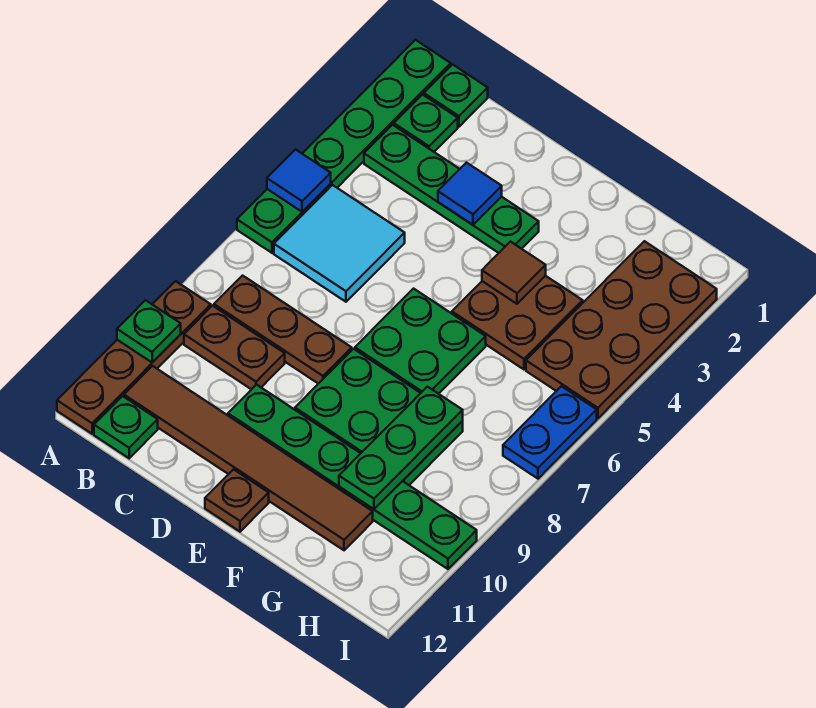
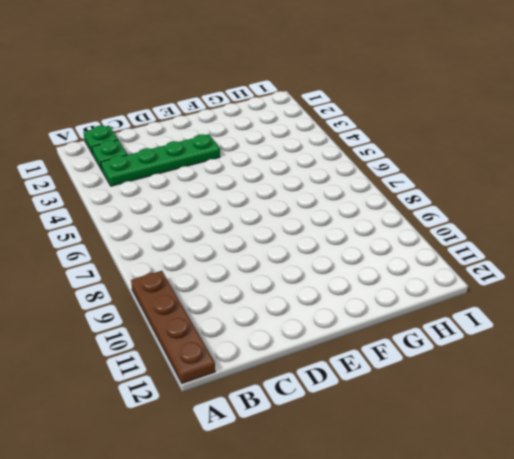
none -> green 1x6 plate [237,40,451,253]
none -> cyan 2x2 tile [274,185,405,302]
none -> brown 1x3 plate [214,276,352,384]

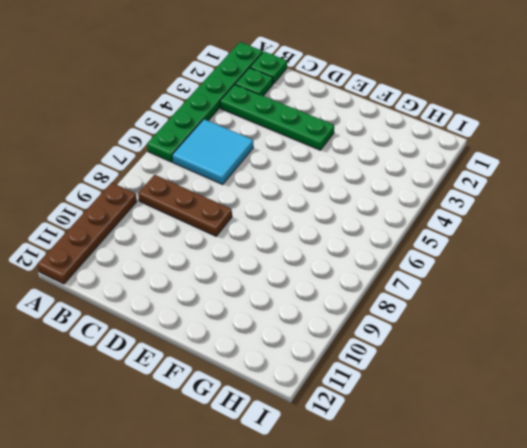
none -> brown 1x2 plate [184,306,285,389]
none -> brown 1x6 tile [124,366,373,550]
none -> green 1x1 plate [94,396,158,458]

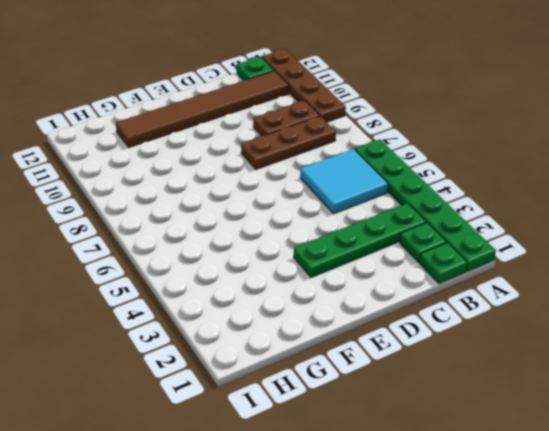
none -> green 1x6 plate [228,385,477,569]
none -> green 2x2 plate [355,289,486,394]
none -> green 2x3 plate [295,349,463,485]

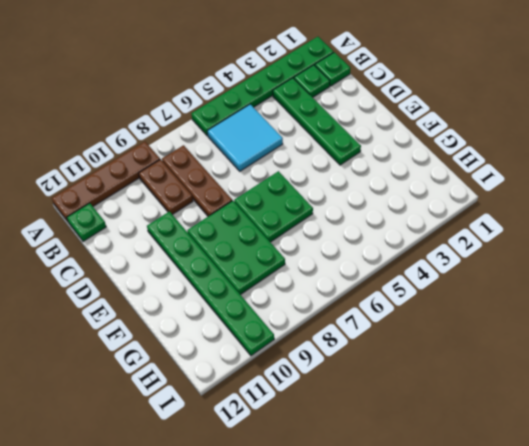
none -> brown 1x6 tile [124,366,373,550]
none -> brown 1x1 plate [205,469,269,532]
none -> brown 2x2 plate [452,276,583,369]

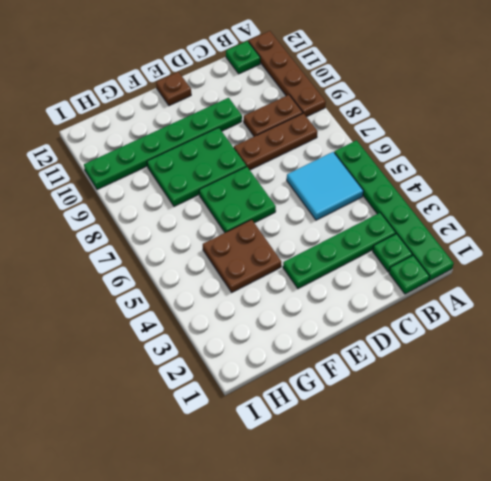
none -> brown 1x6 tile [124,366,373,550]
none -> brown 2x4 plate [526,241,717,418]
none -> blue 1x2 plate [503,386,597,479]

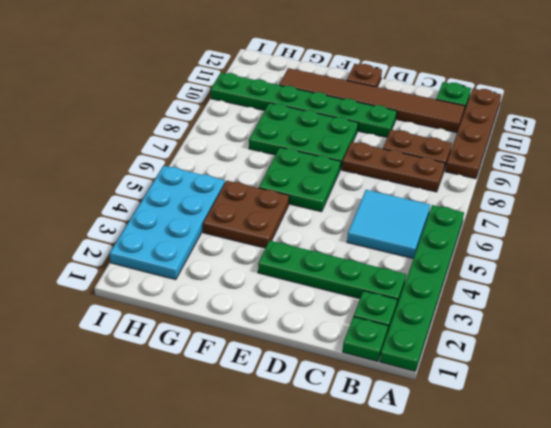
cyan 2x4 plate [110,166,225,280] -> brown 2x4 plate [526,241,717,418]
none -> blue 1x2 plate [503,386,597,479]
none -> blue 1x1 tile [267,150,331,212]
none -> green 1x1 plate [117,300,181,362]

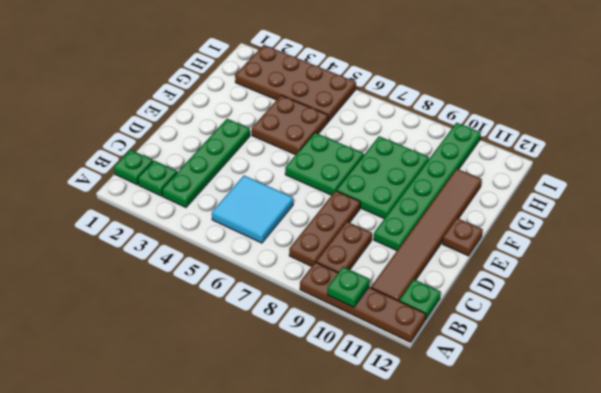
none -> green 1x6 plate [237,40,451,253]
none -> blue 1x2 plate [503,386,597,479]
none -> blue 1x1 tile [267,150,331,212]

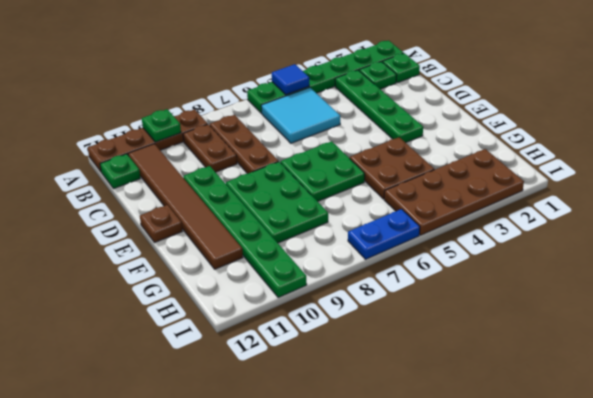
none -> blue 1x1 tile [438,163,502,225]
none -> brown 1x1 tile [482,242,546,304]
none -> green 1x3 plate [339,387,463,509]

